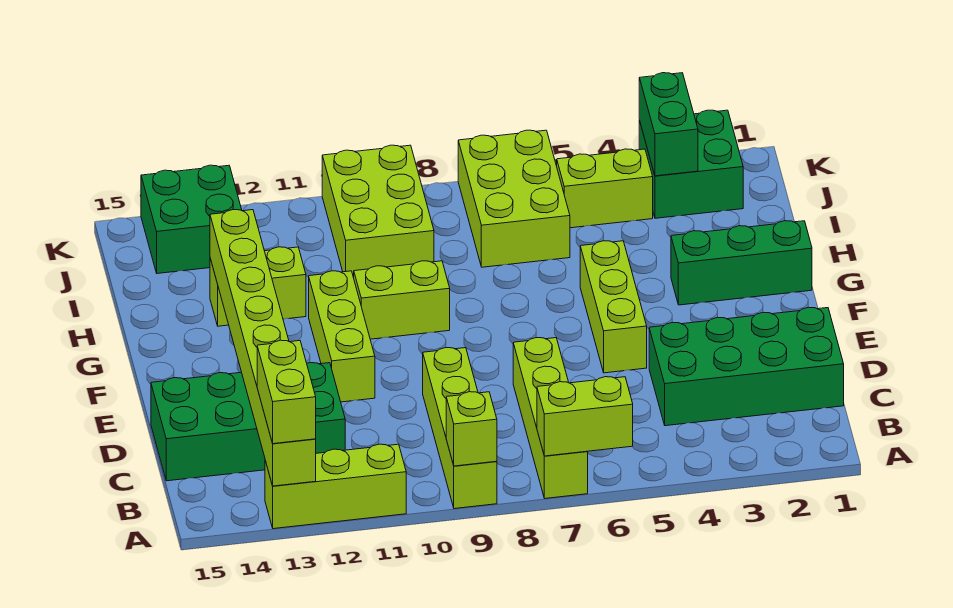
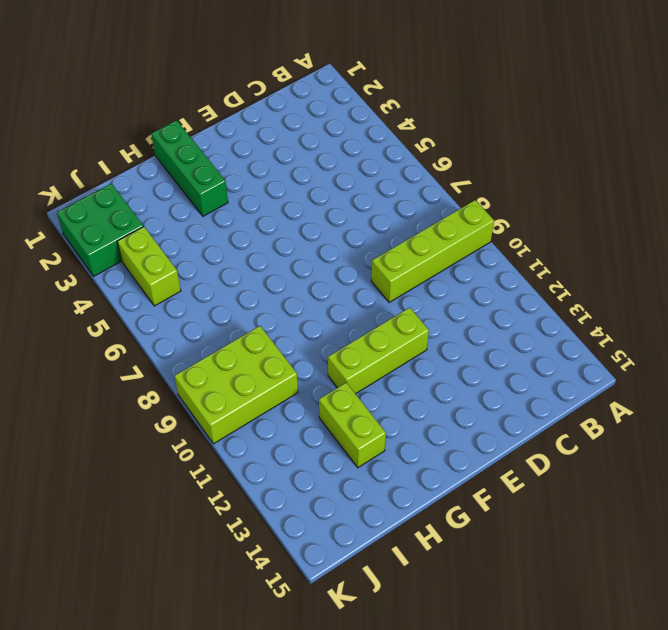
none -> lime 1x4 brick [513,338,588,498]
none -> lime 1x3 brick [265,444,406,529]
none -> green 2x4 brick [649,307,844,426]

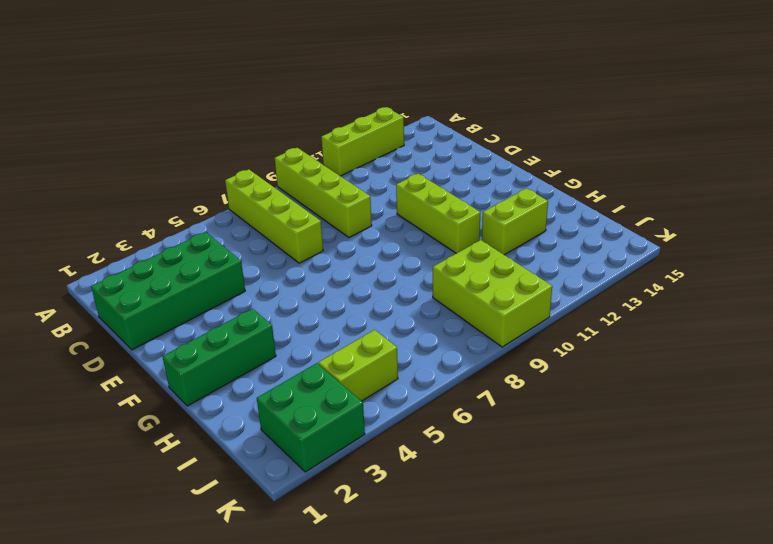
none -> green 2x4 brick [151,363,345,481]
none -> lime 1x3 brick [580,241,647,373]
none -> lime 1x2 brick [354,261,450,339]

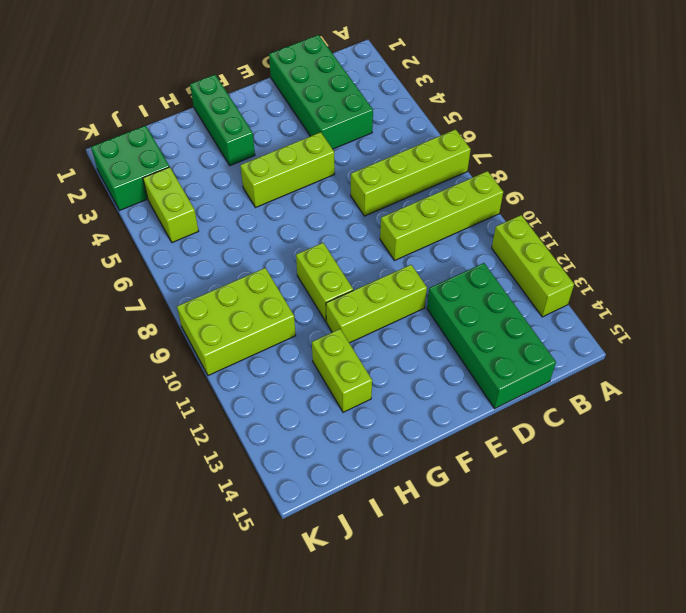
none -> lime 2x3 brick [458,130,570,267]
none -> green 2x2 brick [141,165,242,274]
none -> lime 1x2 brick [537,377,633,456]

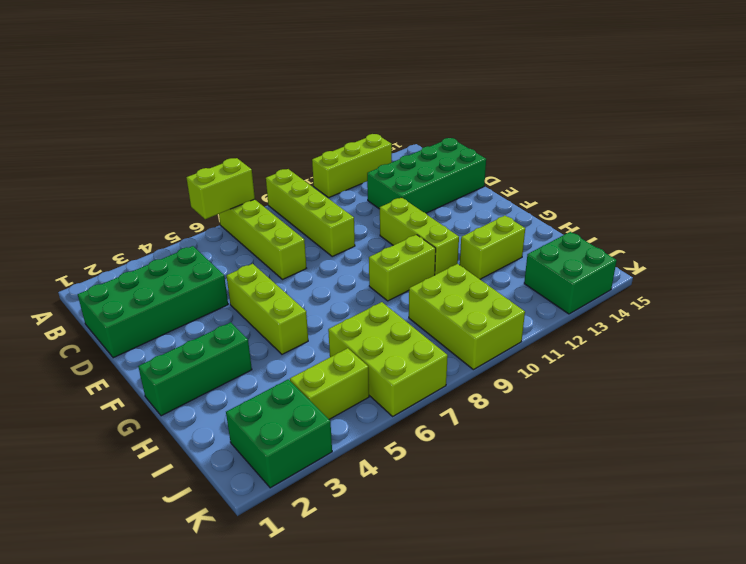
none -> lime 1x1 brick [446,392,497,466]
none -> lime 1x8 brick [210,210,316,486]
none -> green 1x2 brick [639,73,698,176]

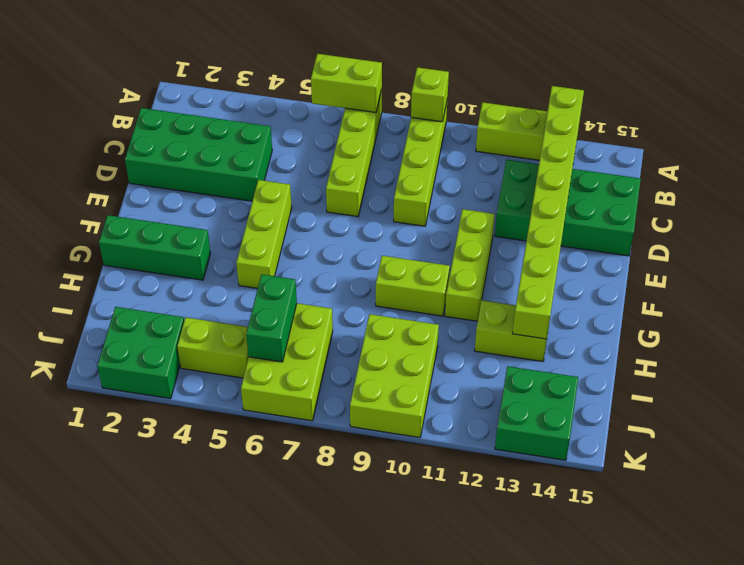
green 1x2 brick [246,274,297,362] -> green 1x2 brick moved to [639,73,698,176]
none -> lime 1x2 brick [257,340,316,444]

